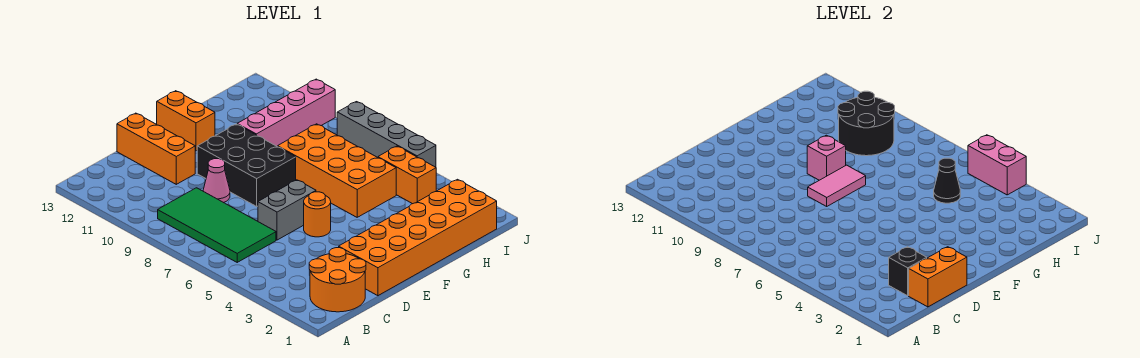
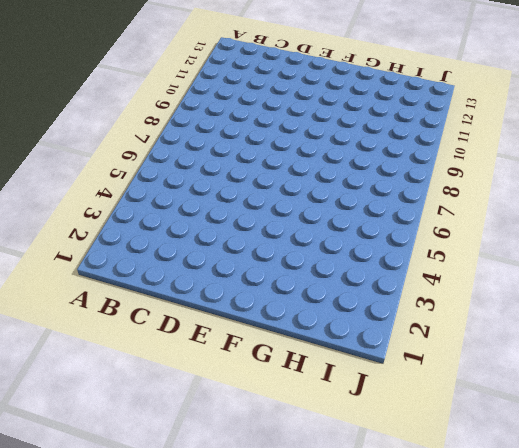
none -> orange 2x2 round brick [309,248,366,312]
none -> green 2x4 tile [158,188,276,262]
none -> orange 2x6 brick [339,179,497,296]

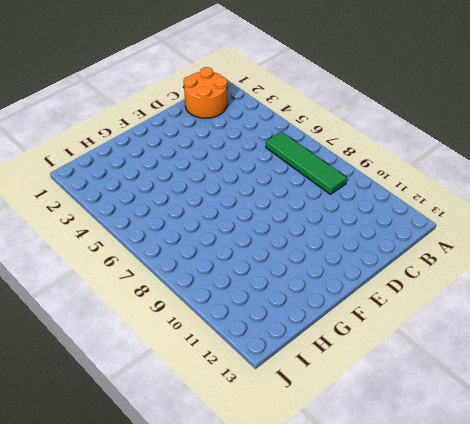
green 1x4 tile [266,131,347,194] -> green 2x4 tile [158,188,276,262]
none -> orange 2x6 brick [339,179,497,296]
none -> grey 1x2 brick [258,180,316,240]
none -> pink 1x1 cone [203,159,230,203]

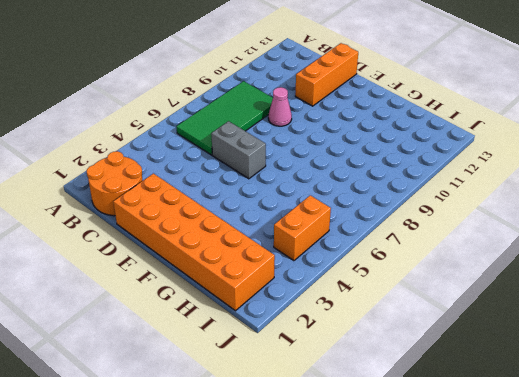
none -> orange 1x1 round brick [304,192,331,237]
none -> black 2x3 brick [197,124,296,206]
none -> orange 1x2 brick [157,91,215,151]

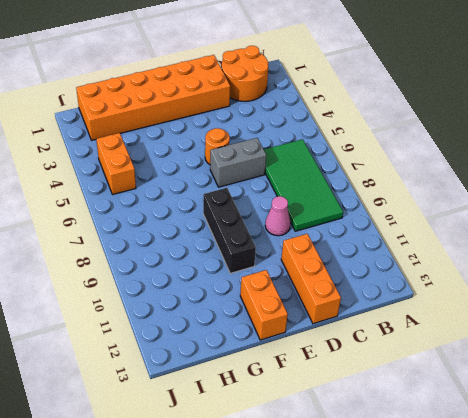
black 1x3 brick [203,188,256,273] -> black 2x3 brick [197,124,296,206]
none -> orange 2x4 brick [278,124,396,217]
none -> pink 1x4 brick [237,79,335,147]
none -> grey 1x4 brick [337,102,436,167]

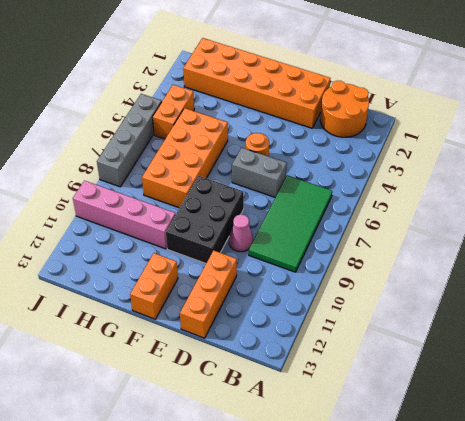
none -> orange 1x2 brick [909,247,967,307]
none -> black 1x1 brick [889,247,927,296]
none -> pink 1x2 tile [808,165,866,206]

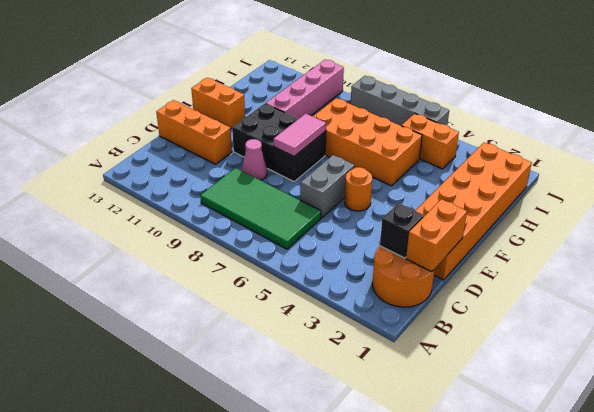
none -> pink 1x1 brick [807,135,846,180]
none -> black 1x1 cone [934,158,960,203]
none -> black 2x2 round brick [838,91,895,156]

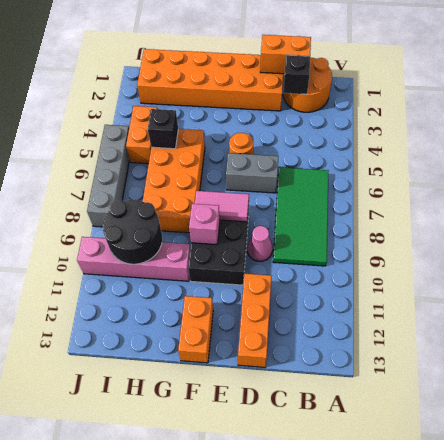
black 1x1 brick [148,109,178,149] -> black 1x1 cone [934,158,960,203]
none -> pink 1x2 brick [968,135,1026,195]

